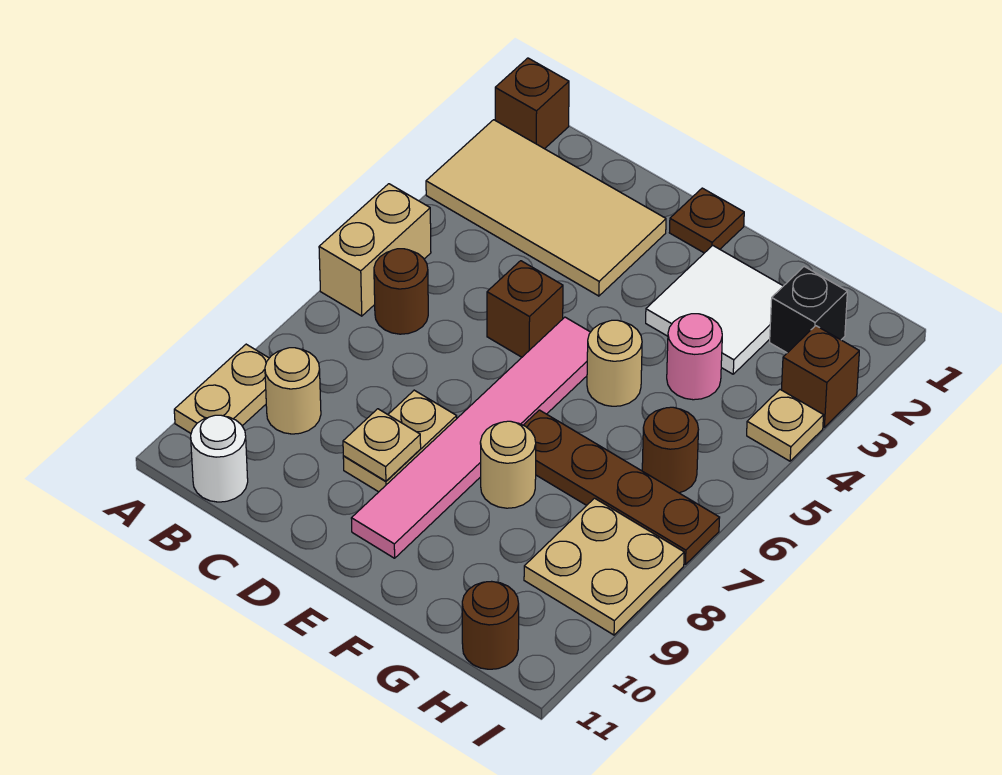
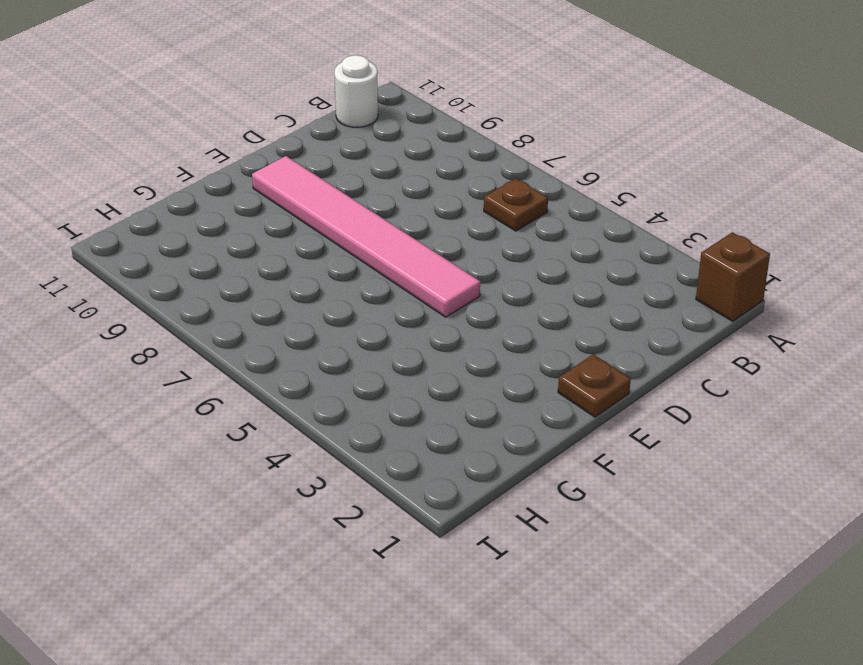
brown 1x1 plate [484,178,548,231] -> brown 1x1 round brick [374,249,428,334]
none -> tan 2x4 tile [426,120,666,296]
none -> tan 1x2 brick [319,184,431,316]
none -> tan 1x2 plate [174,344,269,433]

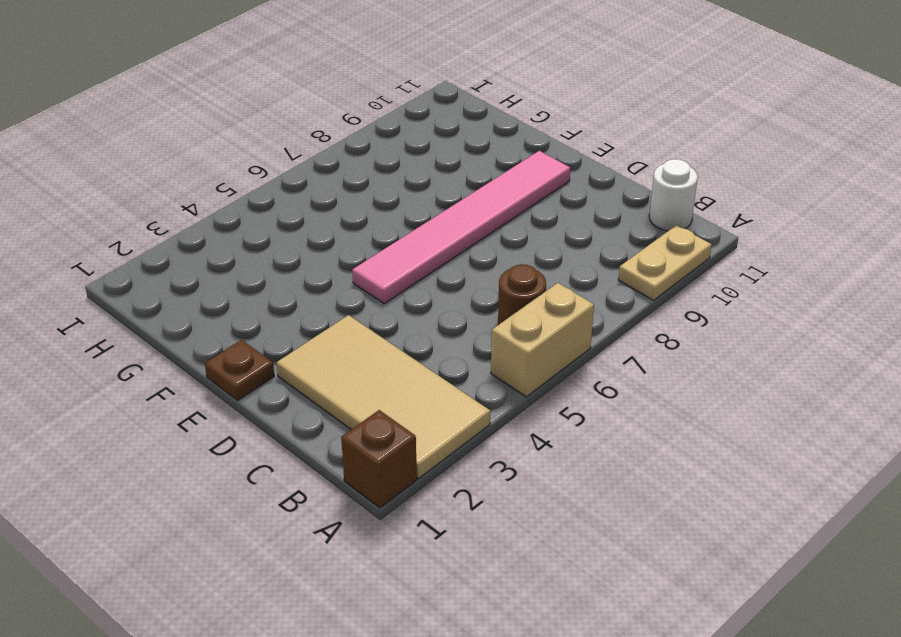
none -> tan 1x1 round brick [265,348,321,434]
none -> brown 1x1 brick [487,261,563,357]
none -> tan 1x2 plate [343,390,457,492]

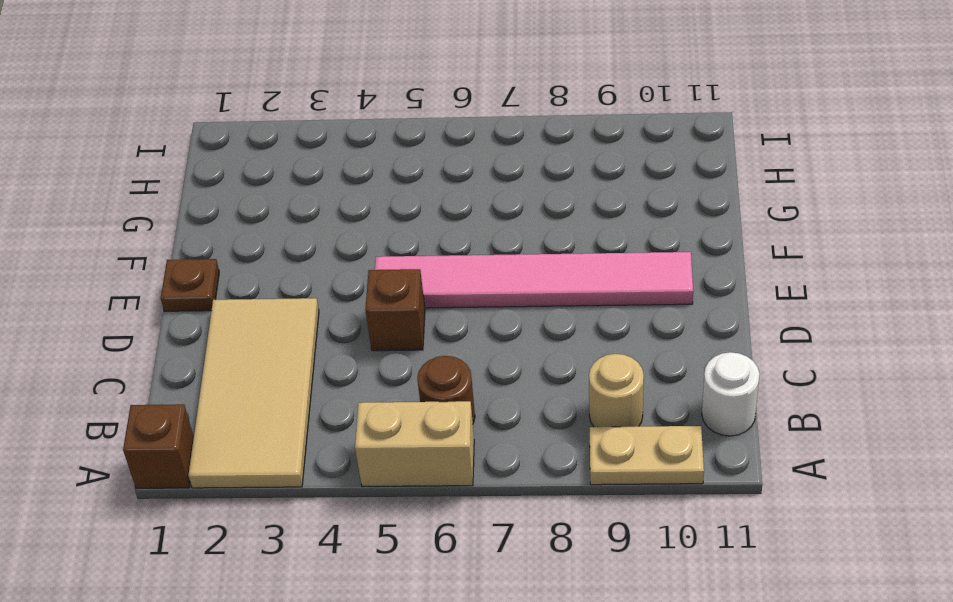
none -> tan 1x2 plate [343,390,457,492]
none -> white 2x2 tile [646,246,783,374]
none -> tan 1x1 round brick [587,320,642,406]

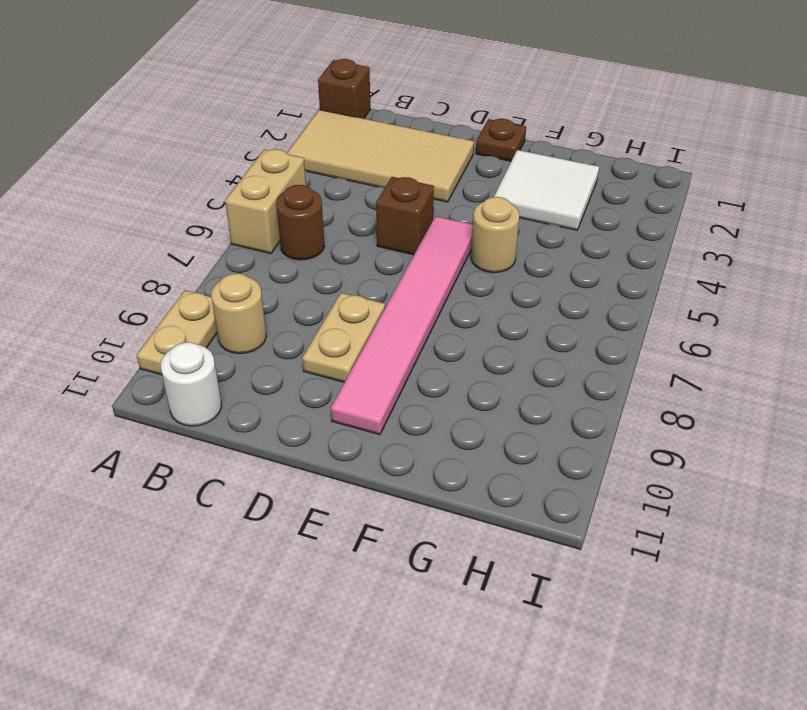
none -> brown 1x4 plate [524,410,720,564]
none -> tan 1x1 round brick [480,421,536,508]
none -> pink 1x1 round brick [667,314,722,400]

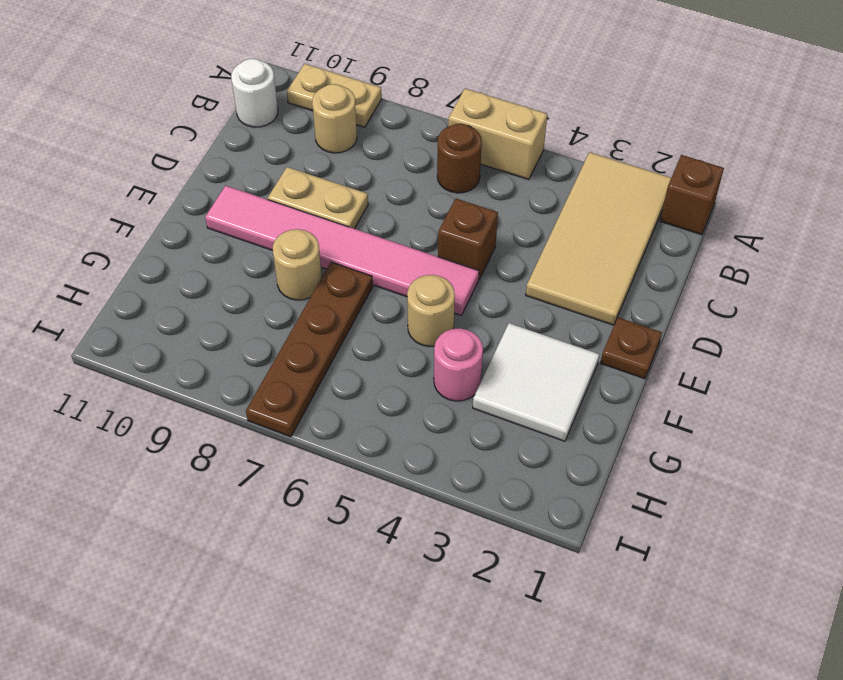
none -> black 1x1 brick [770,267,847,353]
none -> brown 1x1 round brick [642,407,698,493]
none -> tan 2x2 plate [524,498,684,635]

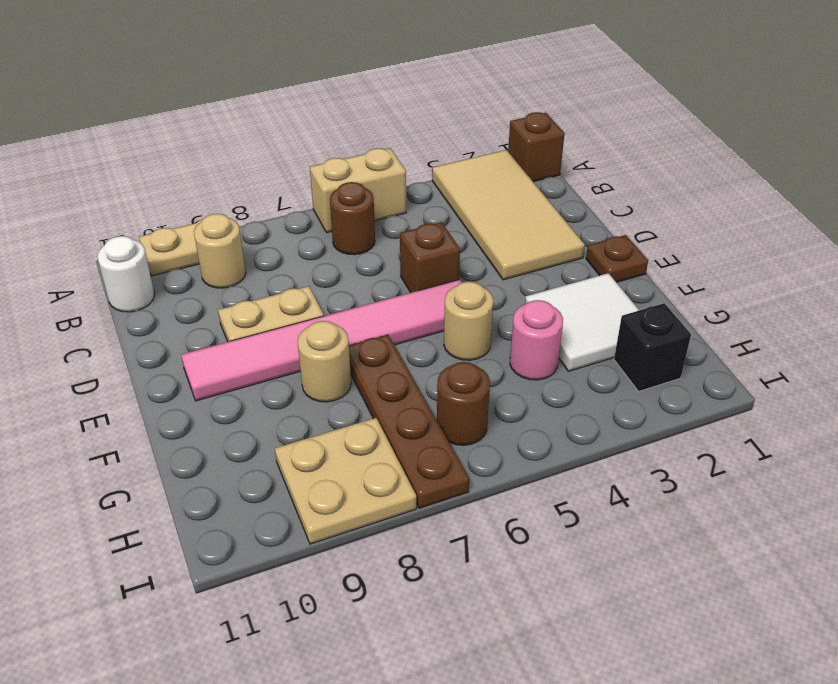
none -> brown 1x1 round brick [462,582,519,669]
none -> brown 1x1 brick [781,326,859,427]
none -> tan 1x1 plate [747,390,824,461]

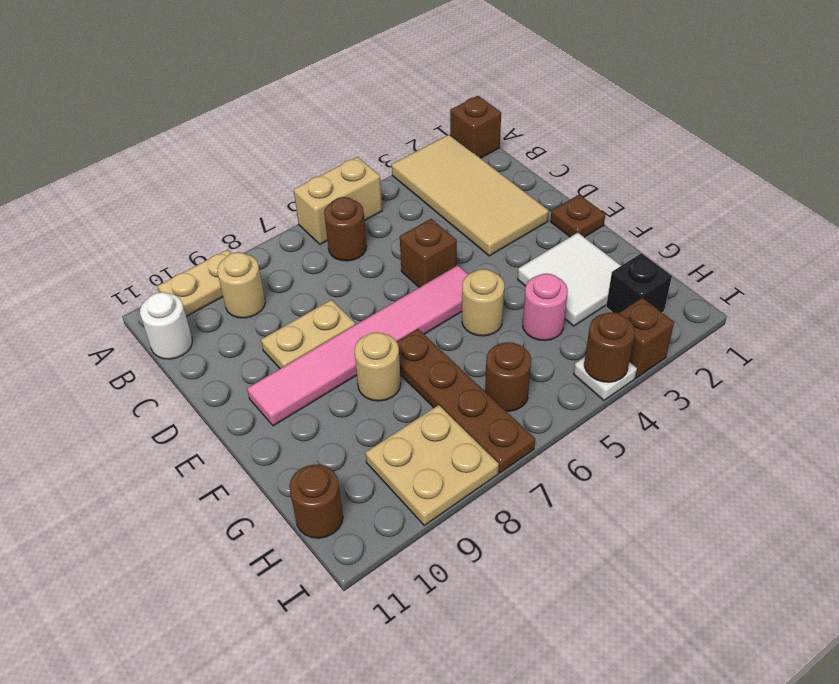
white 1x1 plate [574,357,637,400] -> tan 1x1 plate [747,390,824,461]
brown 1x1 round brick [584,312,635,382] -> none
none -> tan 1x1 plate [343,409,421,481]

